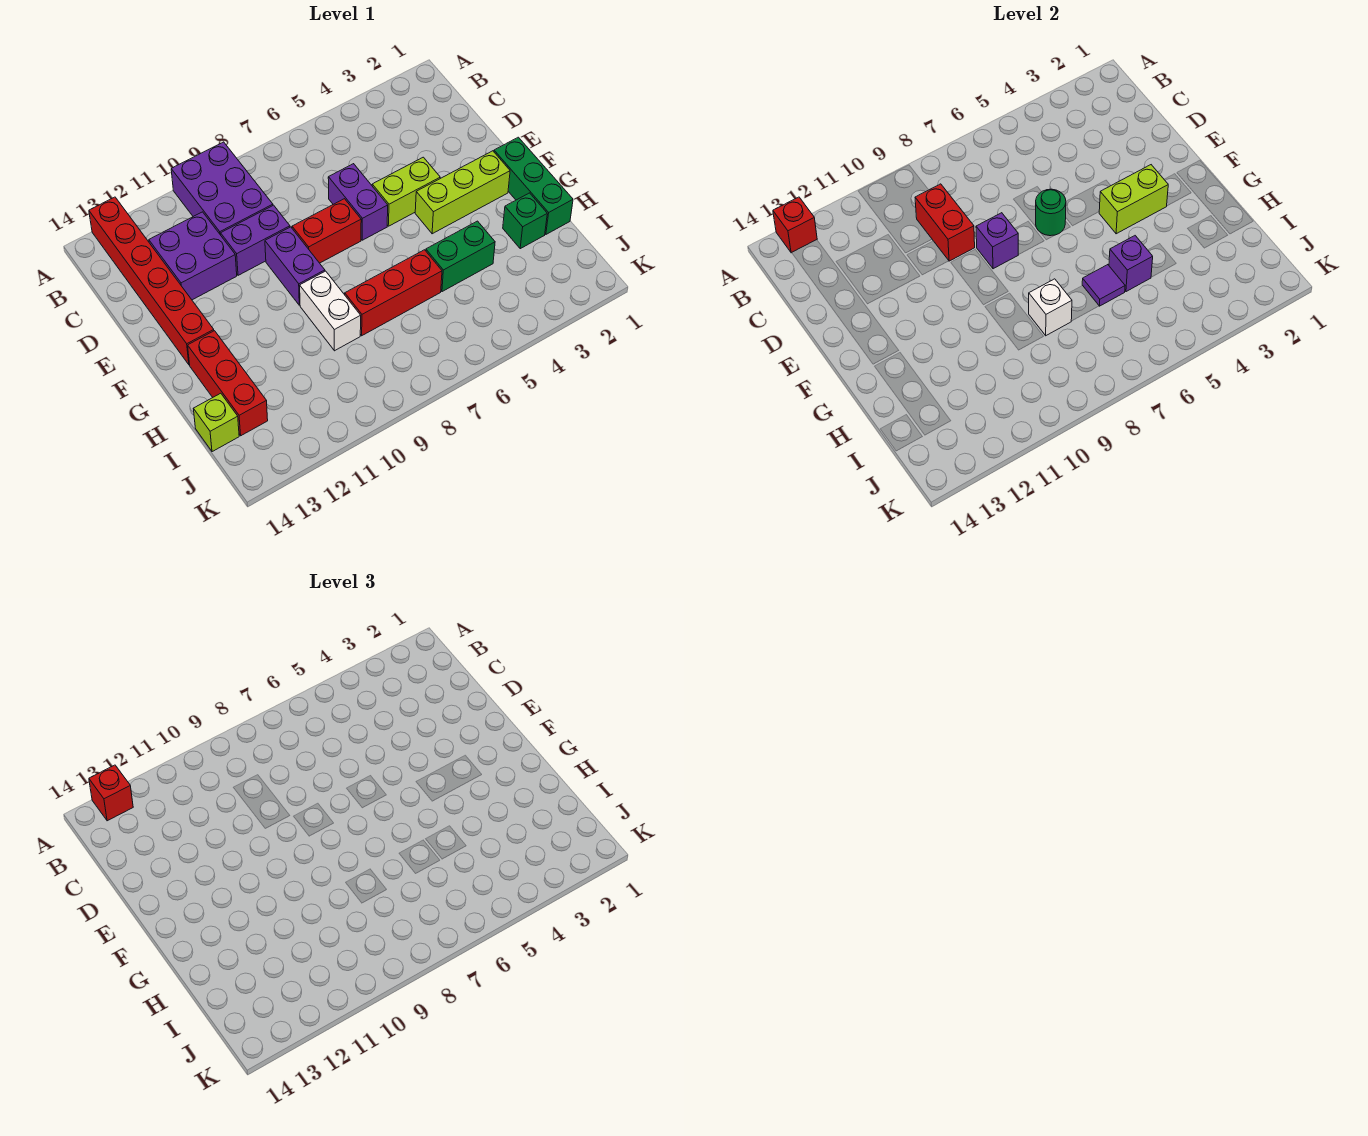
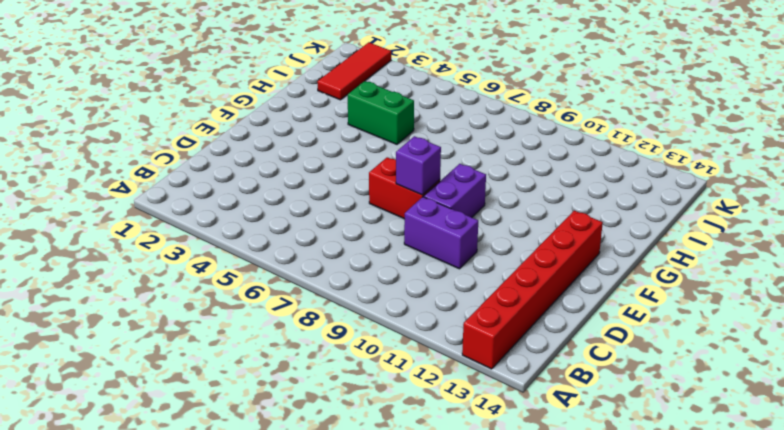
red 1x3 tile [317,42,391,100] -> none
none -> purple 2x3 brick [171,142,273,235]
none -> purple 2x2 brick [149,212,237,300]
none -> purple 1x2 brick [328,164,388,240]

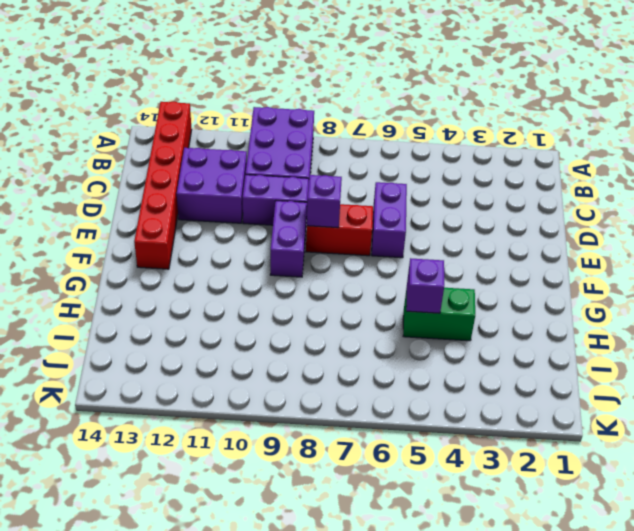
none -> lime 1x2 brick [372,157,440,226]
none -> green 1x3 brick [494,137,573,234]
none -> lime 1x3 brick [415,151,510,234]

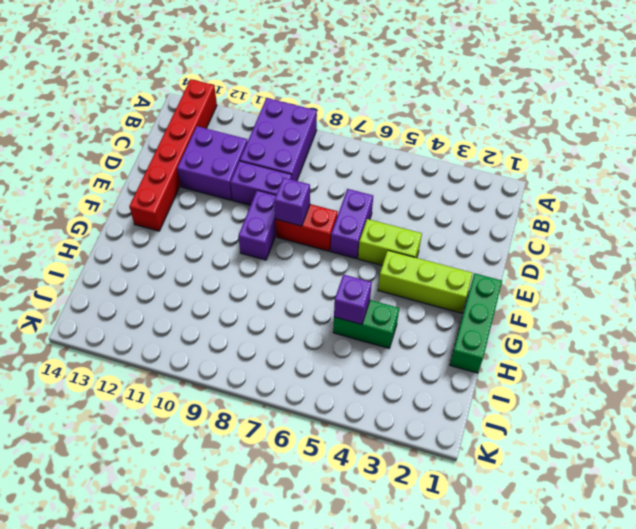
none -> white 1x2 brick [300,271,361,351]
none -> red 1x3 brick [188,331,268,436]
none -> green 1x1 brick [503,193,547,249]

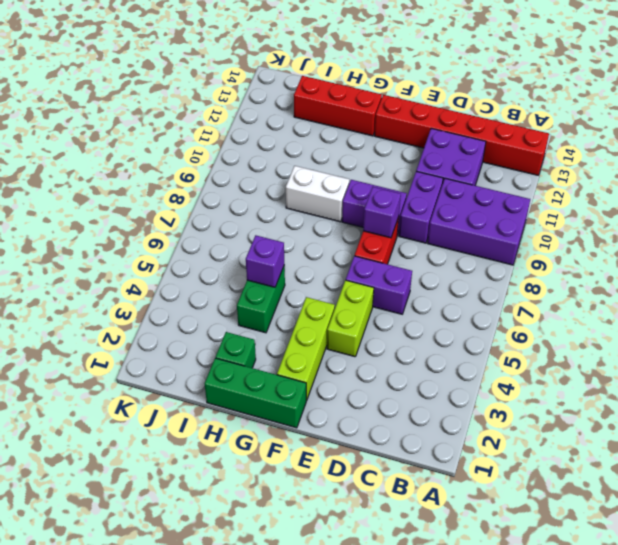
none -> red 1x3 brick [345,250,442,336]
none -> lime 1x1 brick [193,393,239,452]
none -> red 1x1 brick [773,197,817,253]

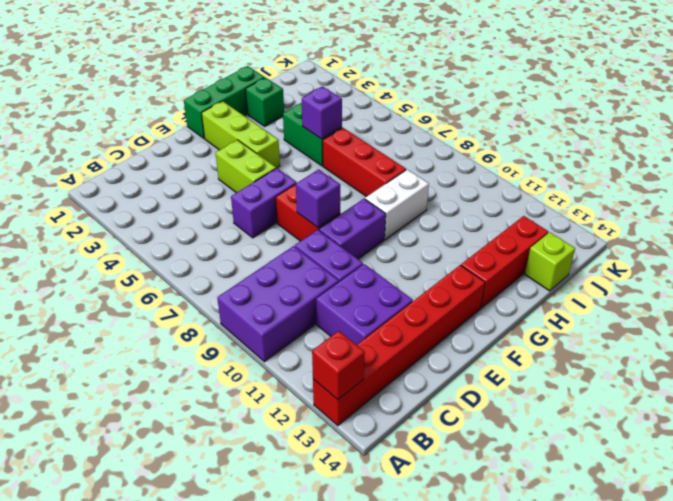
none -> red 1x2 brick [915,184,975,261]
none -> green 1x1 round brick [1036,189,1066,236]
none -> lime 1x2 brick [1099,165,1168,234]

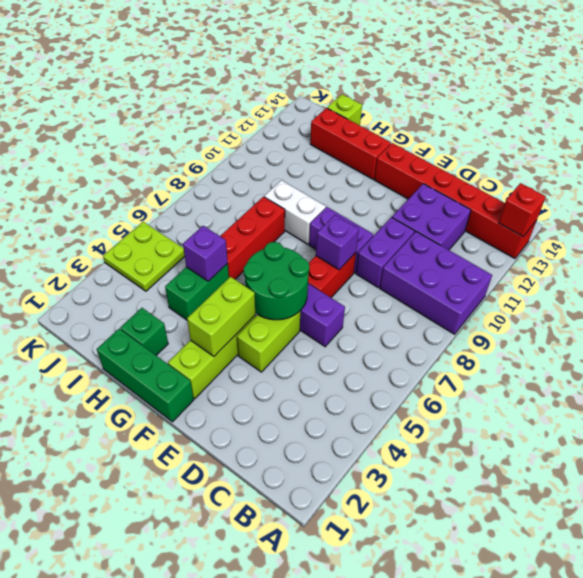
green 2x2 round brick [244,242,309,320] -> green 1x1 round brick [1036,189,1066,236]
lime 2x2 plate [103,222,185,291] -> none
none -> red 1x2 brick [915,184,975,261]
none -> purple 1x1 tile [1082,265,1125,306]
none -> white 1x1 brick [1029,279,1072,336]

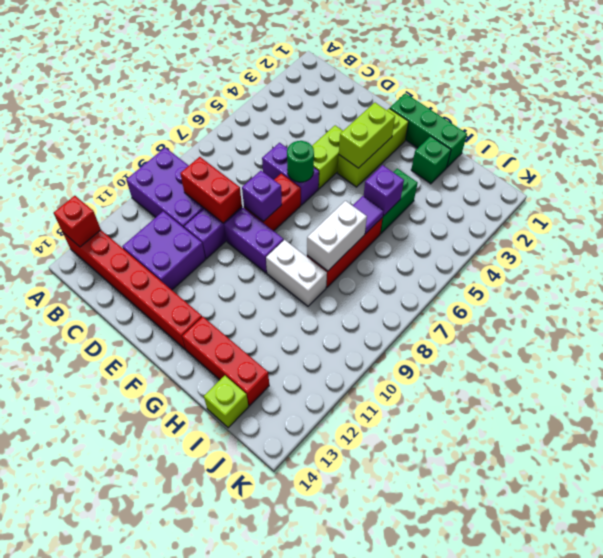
white 1x2 brick [307,201,367,271] -> white 1x1 brick [1029,279,1072,336]
none -> red 1x1 brick [89,765,133,821]

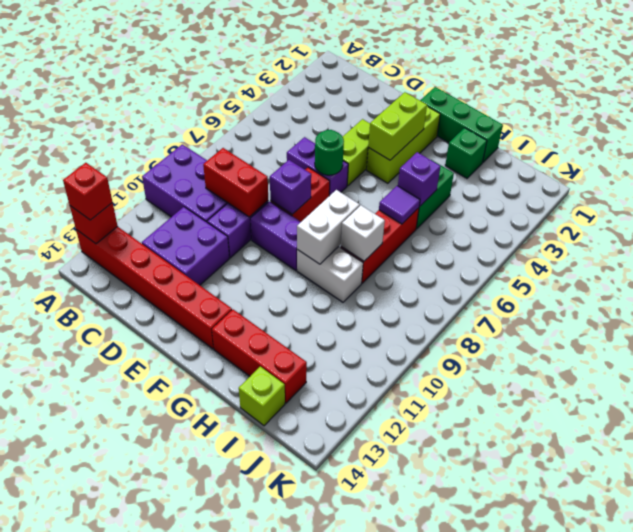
white 1x2 brick [297,190,360,264] -> none

